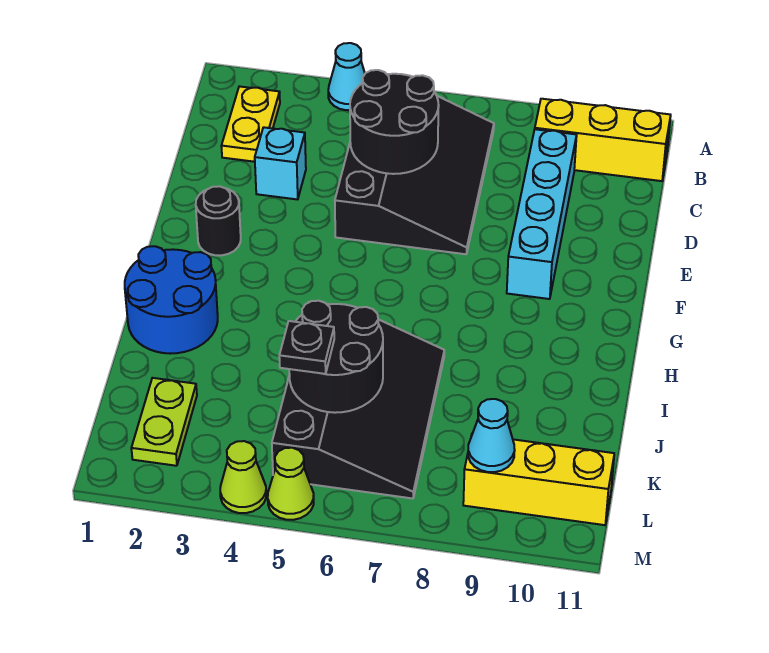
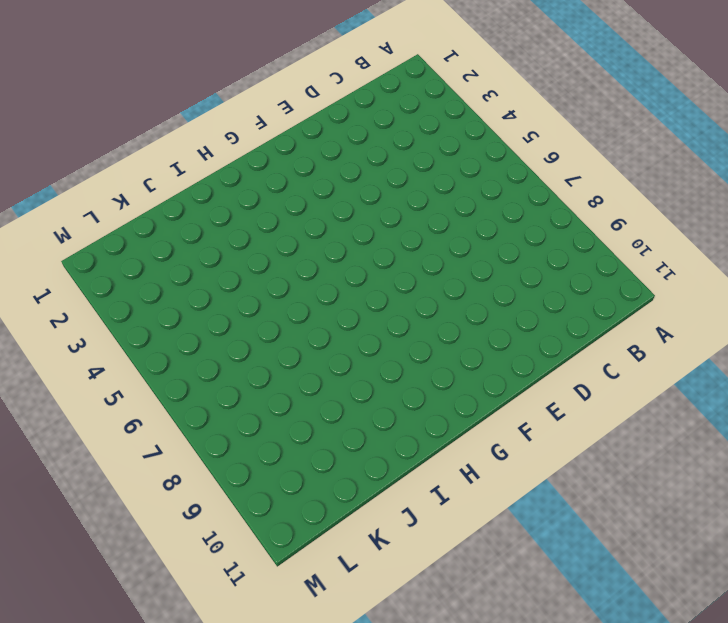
none -> cyan 1x1 cone [328,43,365,110]
none -> yellow 1x2 plate [221,86,280,162]
none -> black 3x4 slope [335,96,494,254]

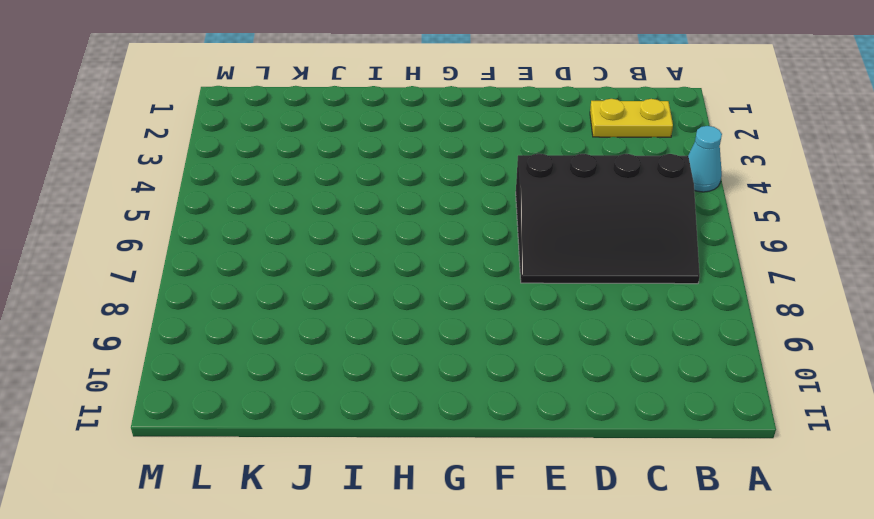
none -> yellow 1x3 brick [535,99,671,181]
none -> cyan 1x4 brick [507,129,577,299]
none -> cyan 1x1 brick [255,127,306,199]

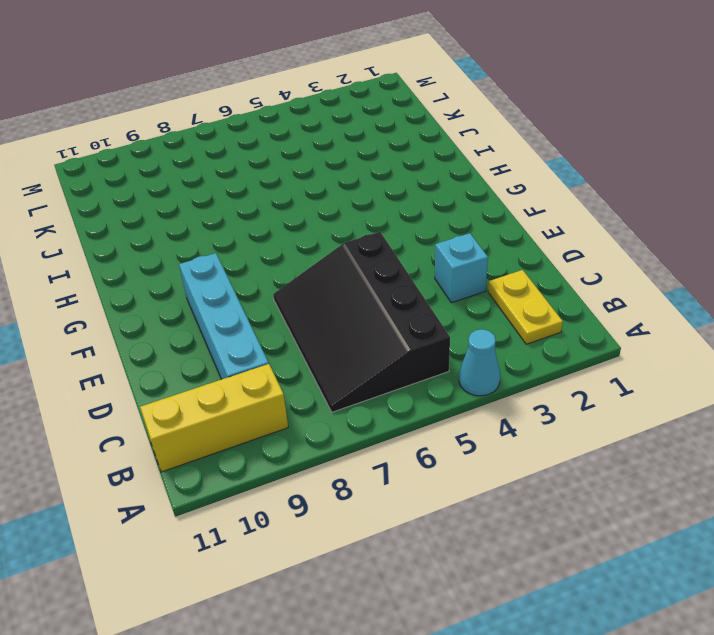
none -> black 1x1 round brick [196,186,241,255]
none -> blue 2x2 round brick [125,246,218,354]
none -> black 3x4 slope [272,302,444,499]

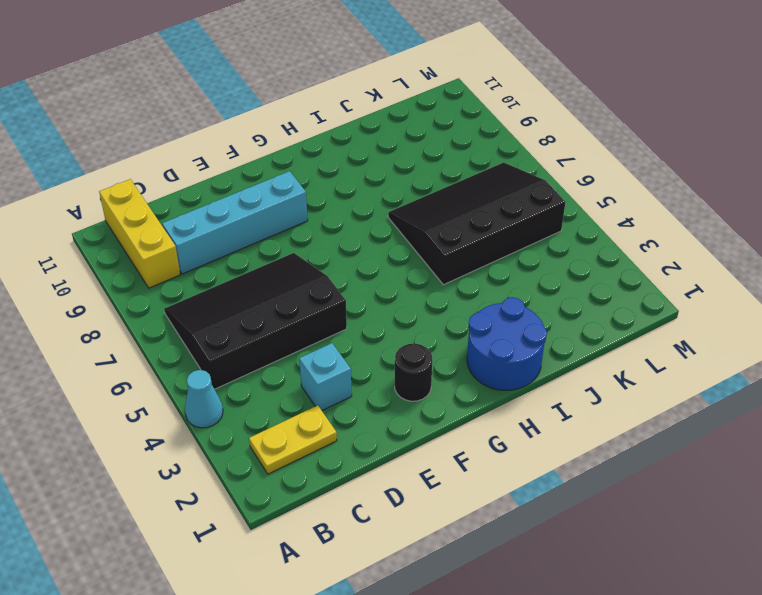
none -> lime 1x2 plate [131,378,197,466]
none -> yellow 1x3 brick [463,439,614,525]
none -> lime 1x1 cone [220,441,266,513]

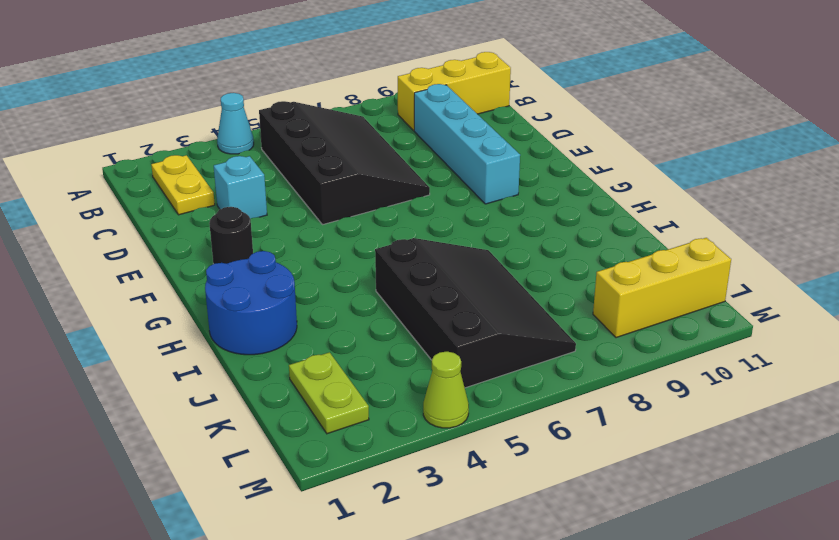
none -> lime 1x1 cone [268,448,314,520]
none -> black 2x2 round brick [350,70,439,174]
none -> black 2x2 round brick [289,301,383,413]

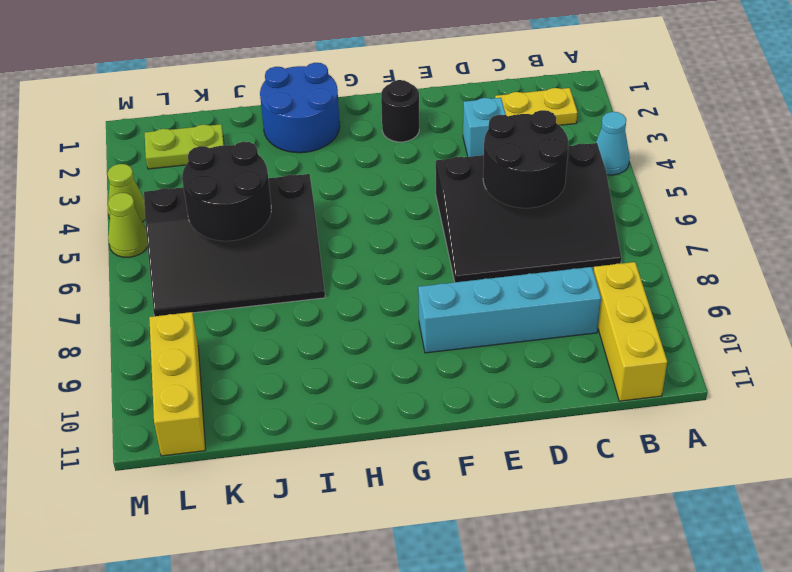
none -> cyan 1x1 cone [468,399,515,472]
none -> black 1x1 plate [279,321,334,374]

